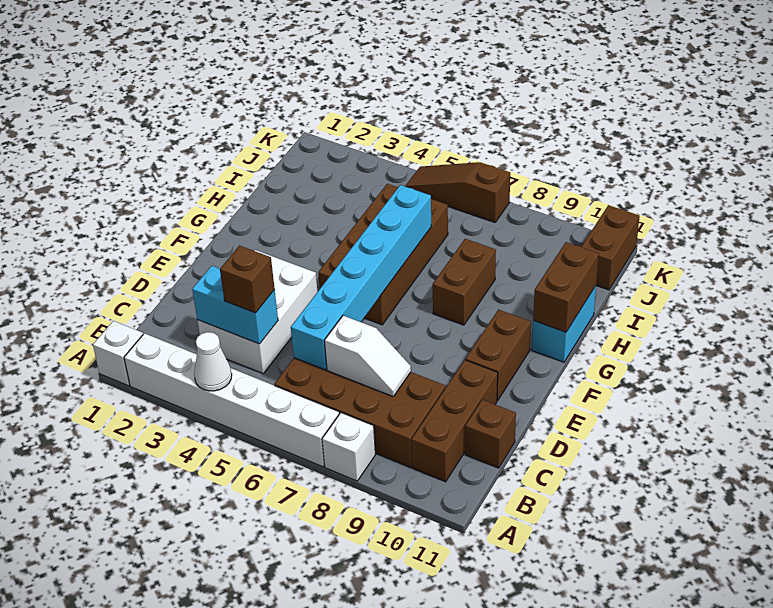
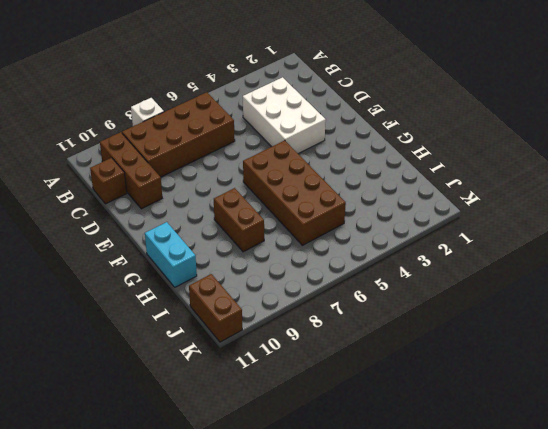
none -> white 1x1 brick [93,321,143,386]
none -> white 1x6 brick [124,333,339,467]
none -> brown 1x2 brick [465,310,531,400]

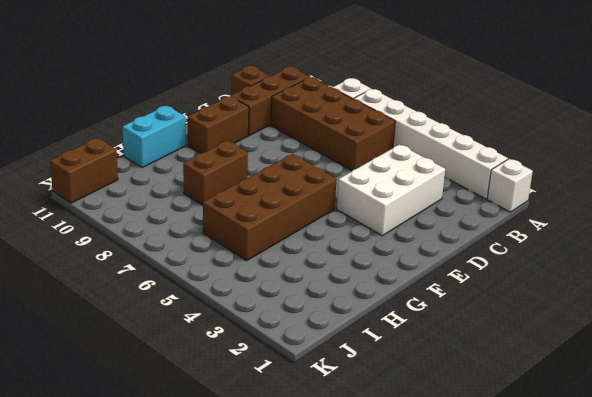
none -> brown 1x3 slope [405,162,510,222]
none -> white 1x1 cone [194,332,232,391]
none -> cyan 1x2 brick [192,266,278,344]

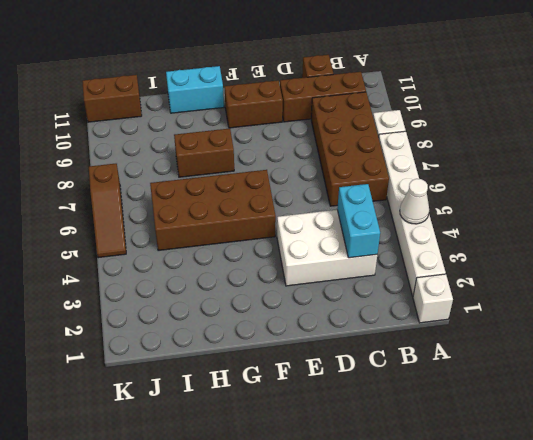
none -> cyan 1x6 brick [291,185,431,370]
none -> white 1x2 slope [324,316,411,396]
none -> brown 1x2 brick [533,242,599,332]

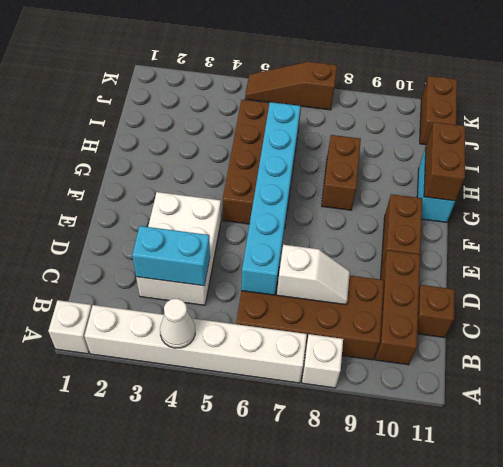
none -> brown 1x1 brick [220,246,275,313]

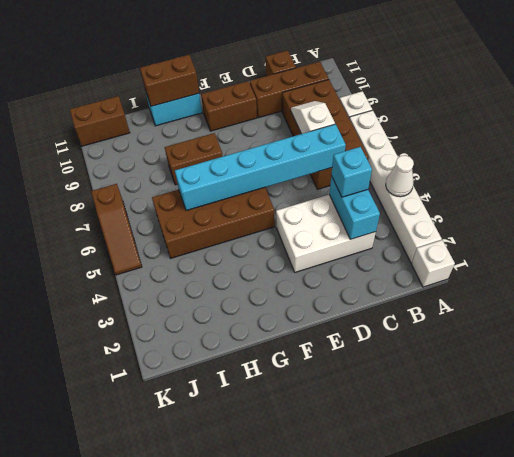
cyan 1x1 brick [331,147,372,197] -> brown 1x1 brick [220,246,275,313]

